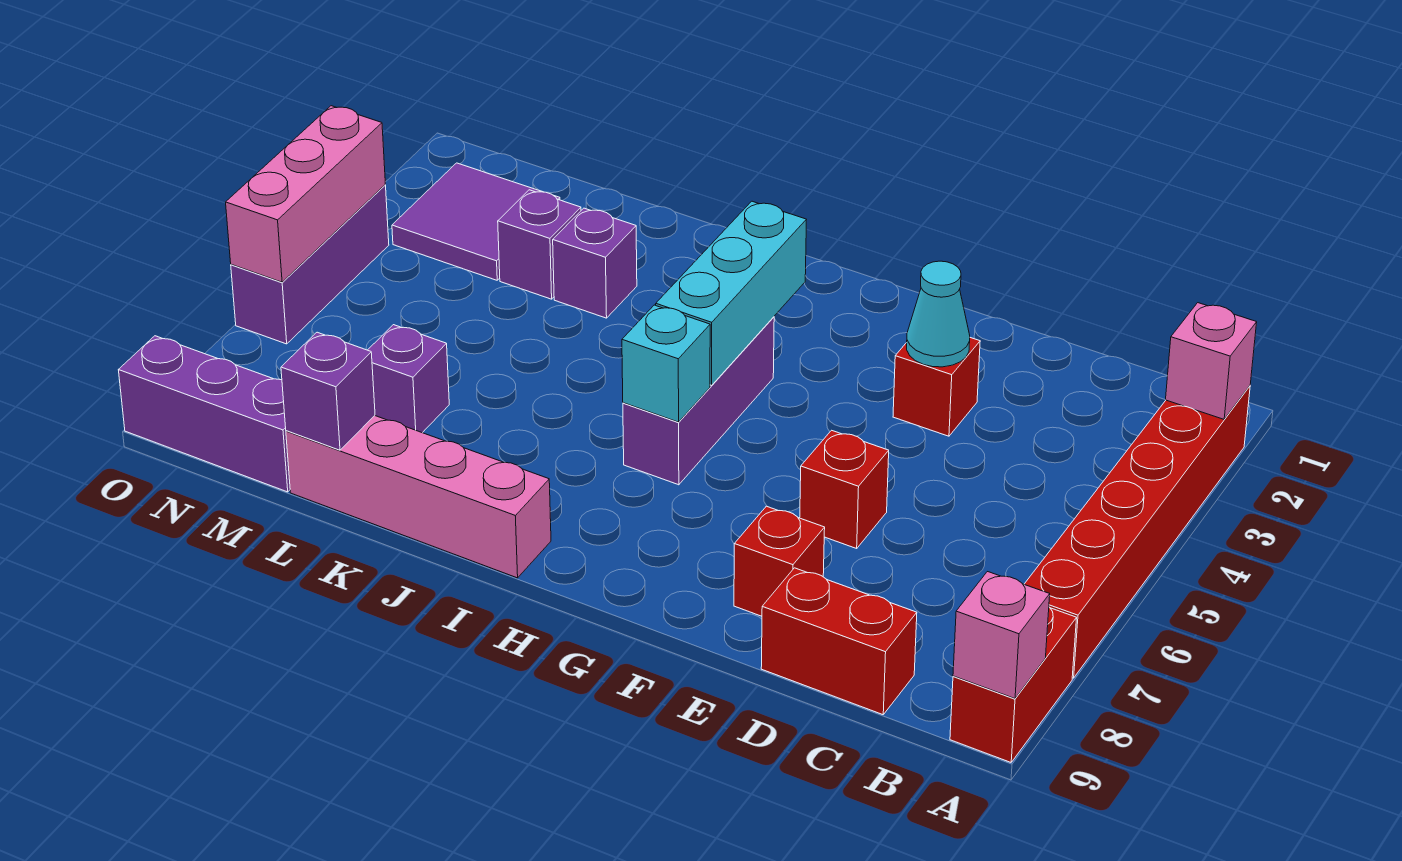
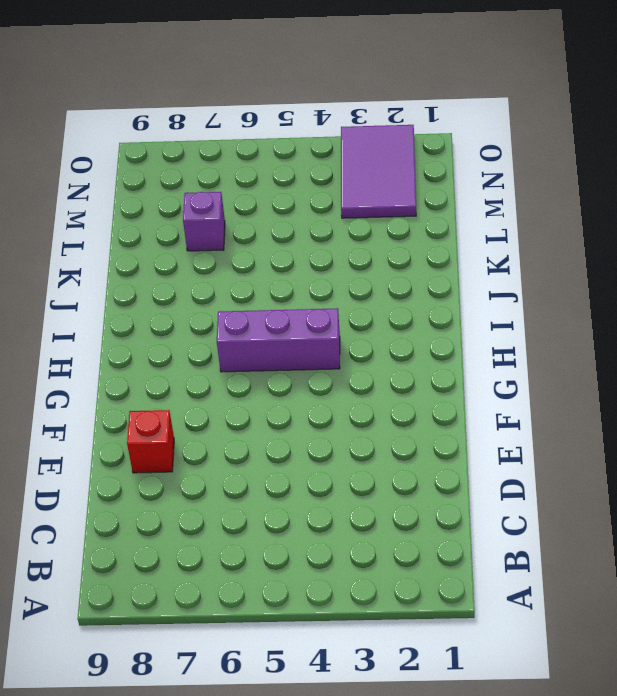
purple 2x3 tile [341,125,416,218] -> purple 2x2 tile [392,163,560,280]
none -> red 1x6 brick [1024,386,1250,678]
none -> red 1x2 brick [950,607,1077,762]
none -> red 1x2 brick [761,568,917,715]

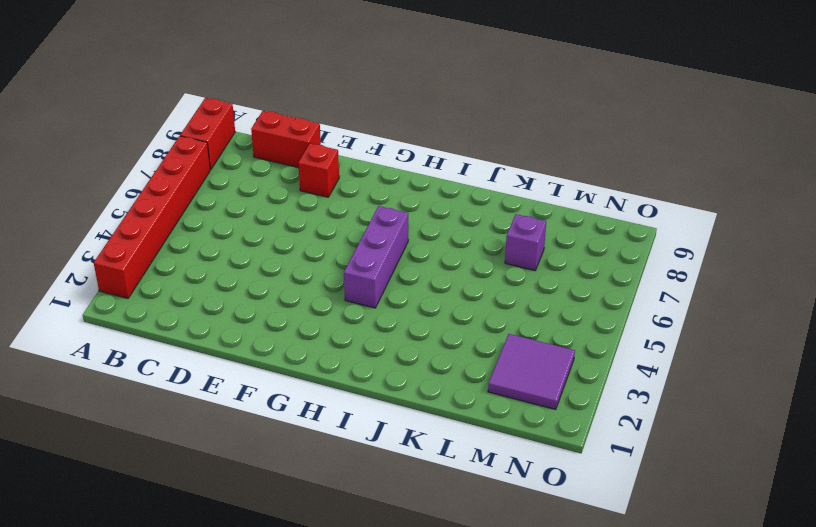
none -> red 1x1 brick [893,338,980,436]
none -> red 1x1 brick [800,430,889,548]
none -> pink 1x4 brick [286,416,551,578]

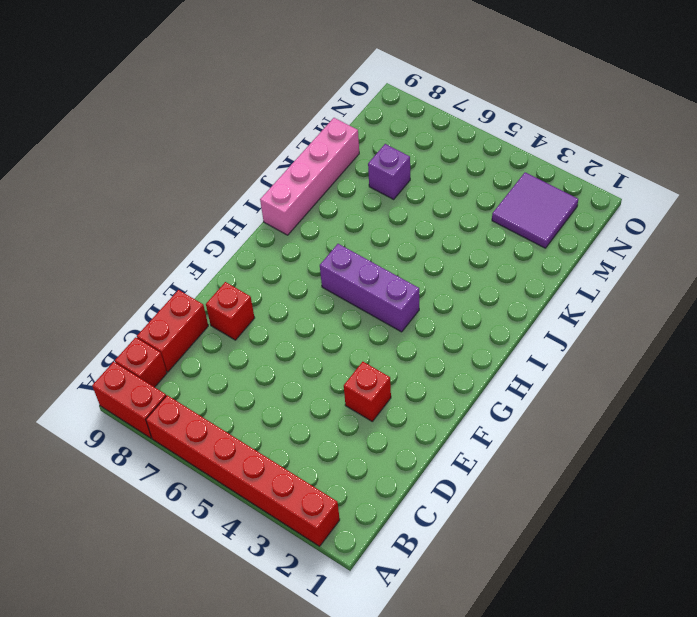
red 1x1 brick [115,337,167,387] -> red 1x1 brick moved to [800,430,889,548]
none -> purple 1x1 brick [553,208,637,318]
none -> purple 1x1 brick [498,190,581,299]
none -> purple 1x3 brick [119,336,290,492]

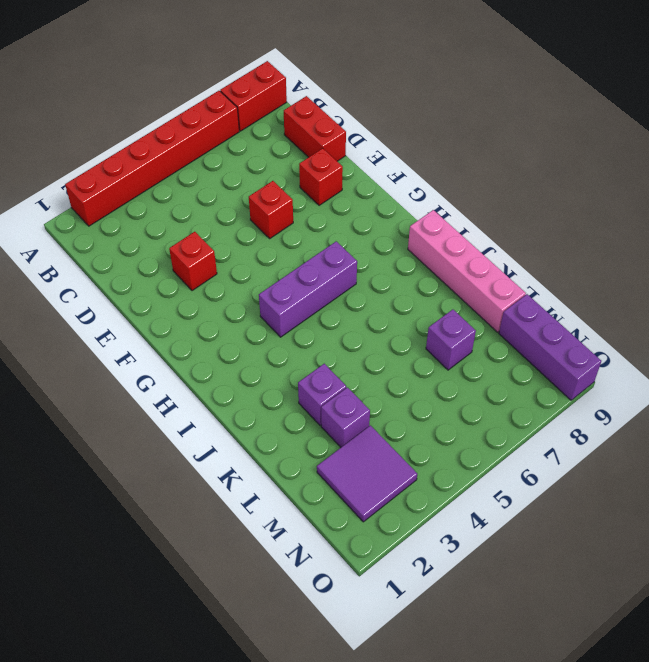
none -> purple 1x3 brick [231,185,389,344]
none -> pink 1x1 brick [1166,303,1257,419]
none -> pink 1x1 brick [953,572,1050,699]

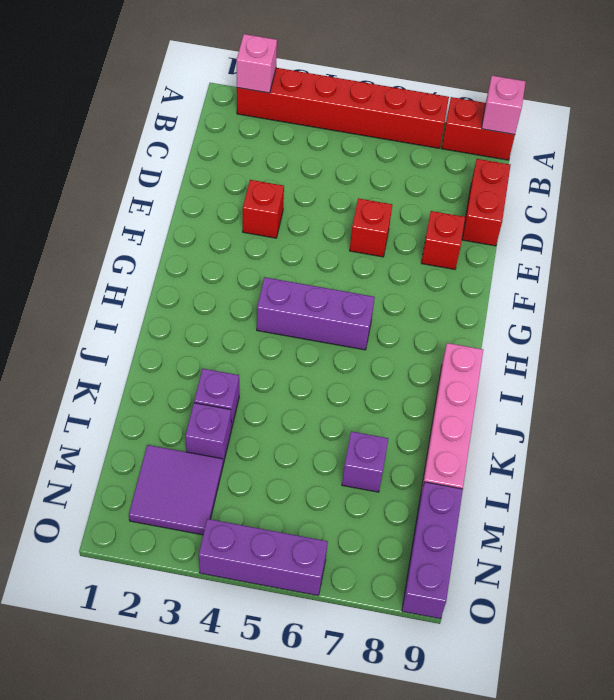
none -> cyan 1x1 cone [907,261,970,367]
none -> cyan 1x3 brick [656,201,806,385]
none -> cyan 1x1 brick [622,305,710,422]

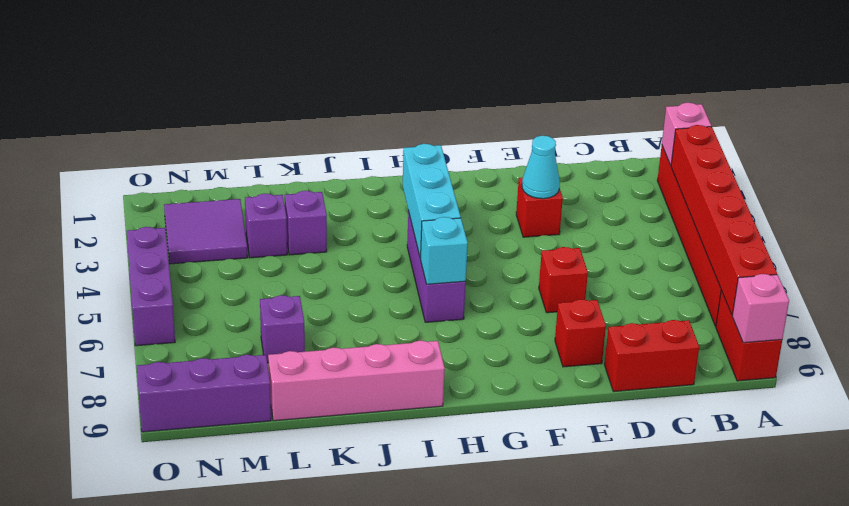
red 1x6 brick [671,125,777,315] -> none
none -> purple 1x1 brick [281,332,375,450]
none -> pink 1x3 brick [226,106,385,282]

